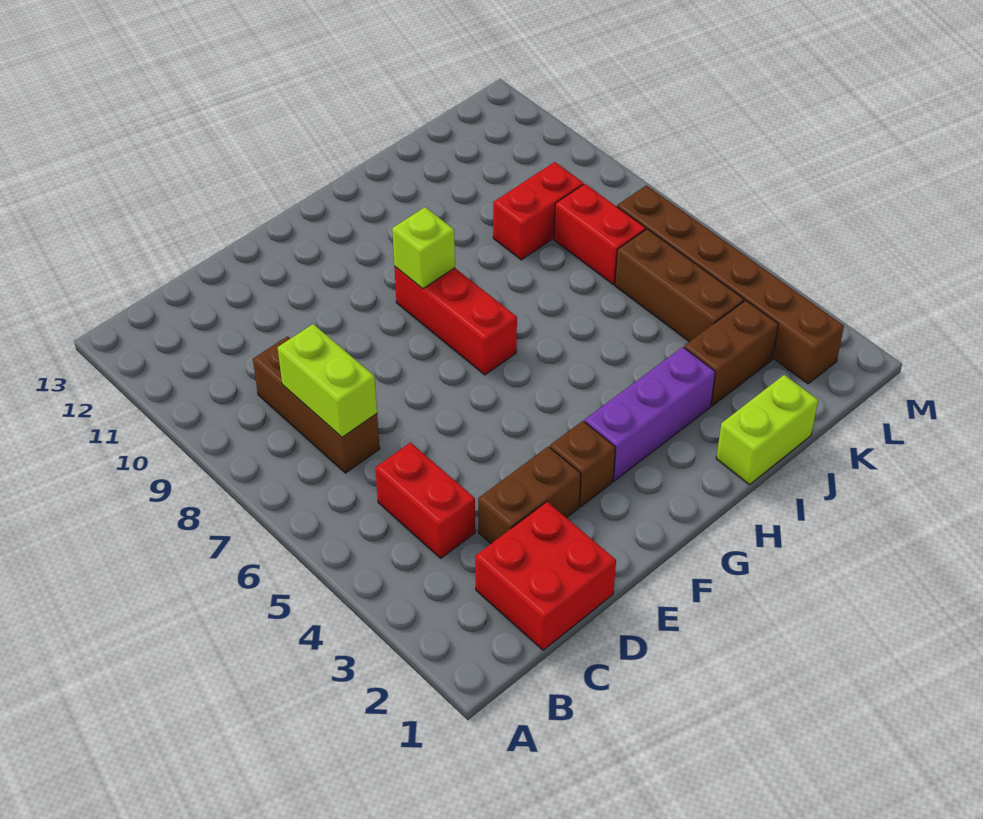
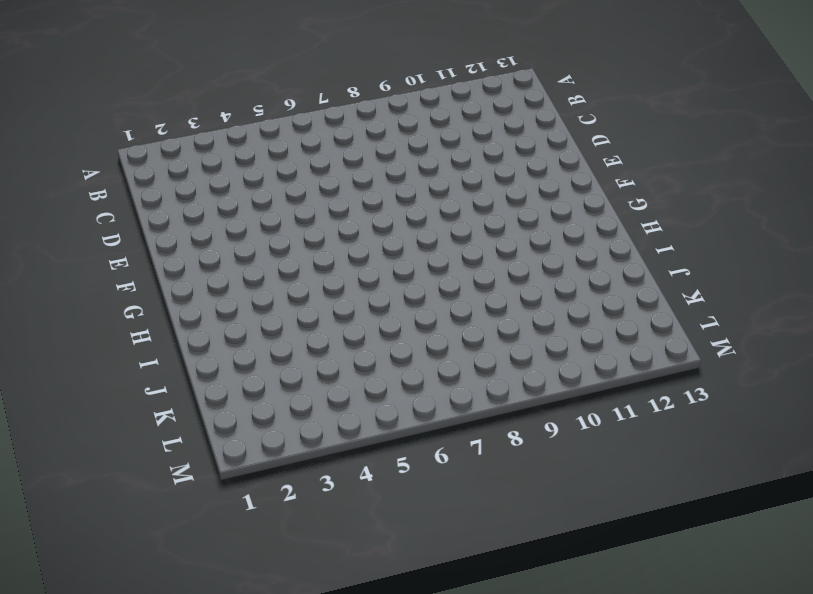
none -> red 2x2 brick [475,502,616,650]
none -> red 1x2 brick [375,443,475,558]
none -> brown 1x3 brick [253,336,380,473]

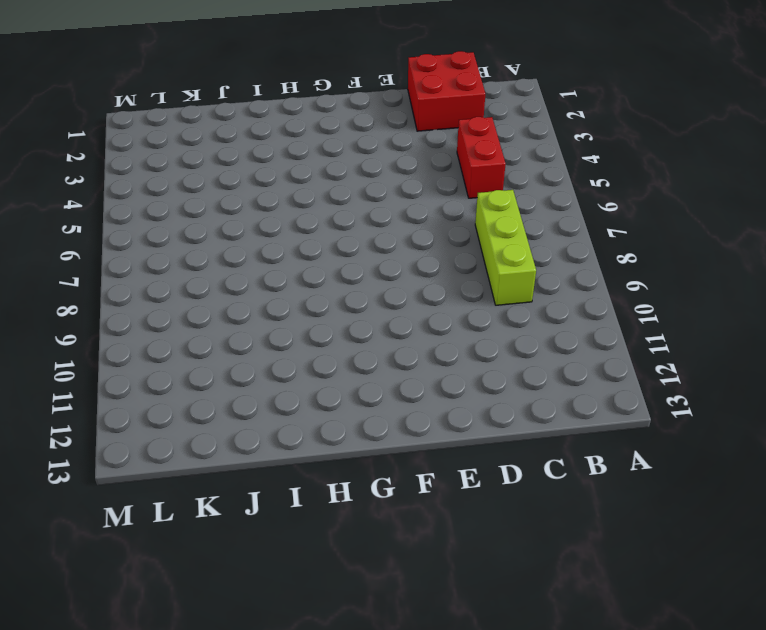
lime 1x3 brick [475,190,536,305] -> brown 1x3 brick [253,336,380,473]
none -> brown 1x2 brick [478,447,581,544]
none -> brown 1x1 brick [550,421,616,507]
none -> purple 1x3 brick [584,347,715,481]

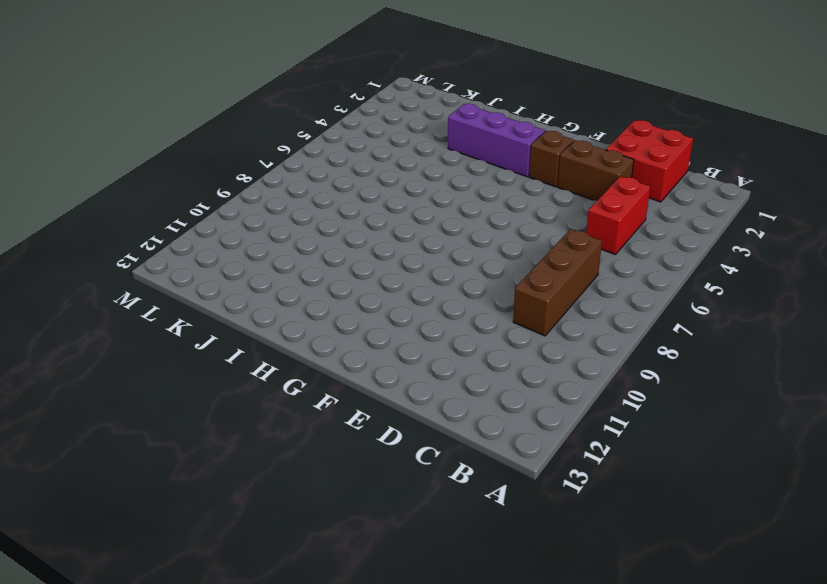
none -> red 1x3 brick [394,267,517,375]
none -> lime 1x2 brick [716,375,818,485]
none -> brown 1x2 brick [684,300,778,406]

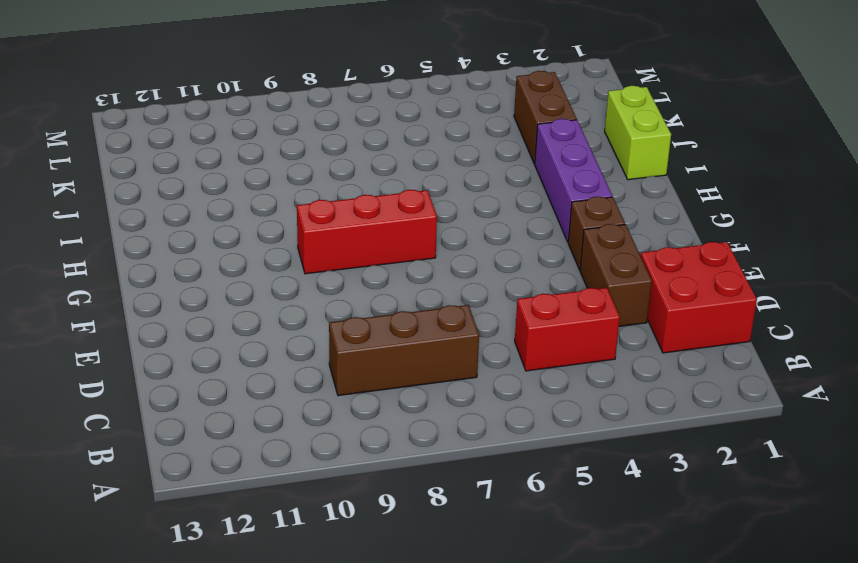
none -> red 1x2 brick [493,162,583,260]
none -> brown 1x3 brick [615,229,744,342]
none -> red 1x2 brick [554,184,646,284]

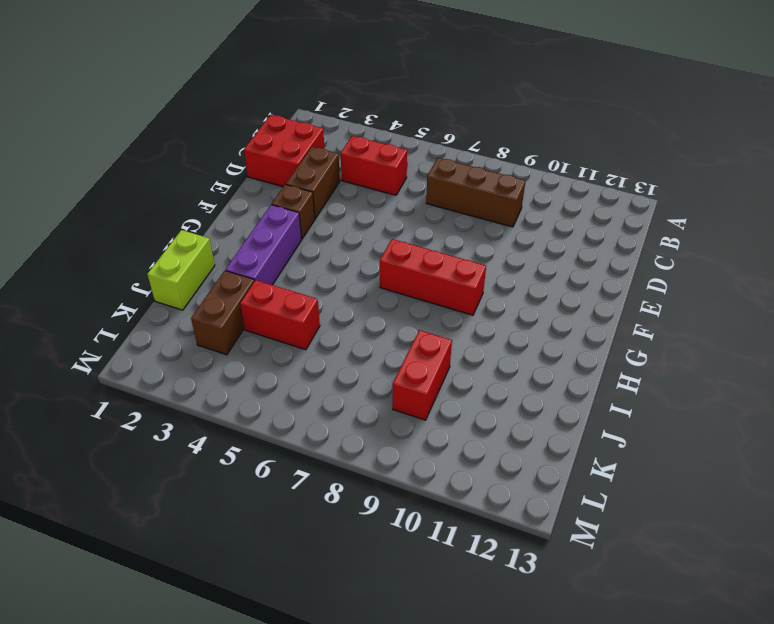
red 1x2 brick [240,280,320,350] -> red 1x2 brick moved to [554,184,646,284]
none -> brown 1x3 brick [615,229,744,342]
none -> brown 1x6 brick [617,185,844,384]
none -> lime 1x2 brick [278,324,377,437]

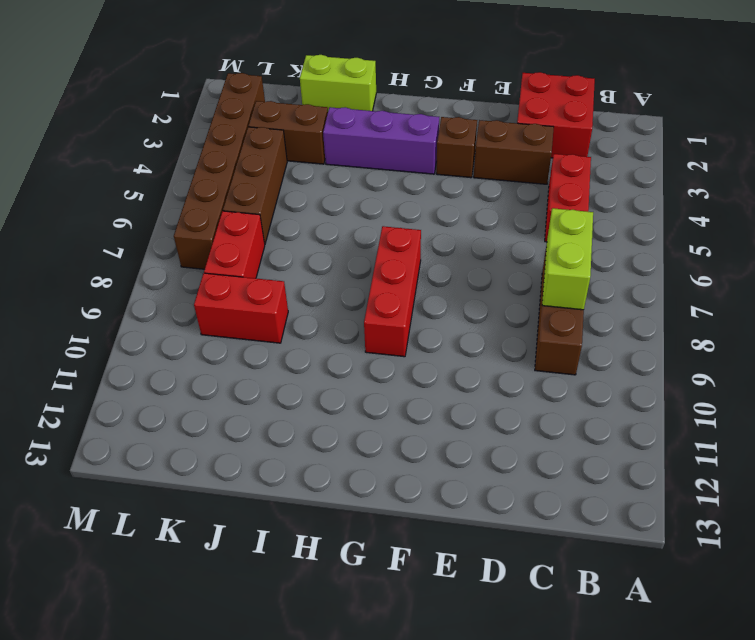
none -> lime 1x1 brick [392,207,455,289]

